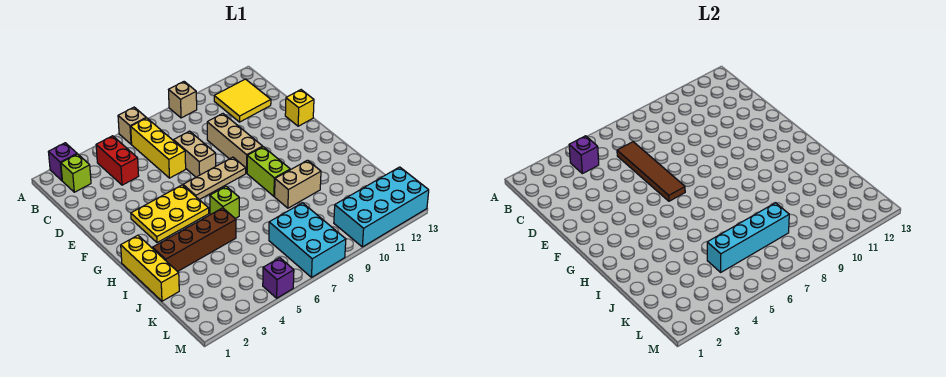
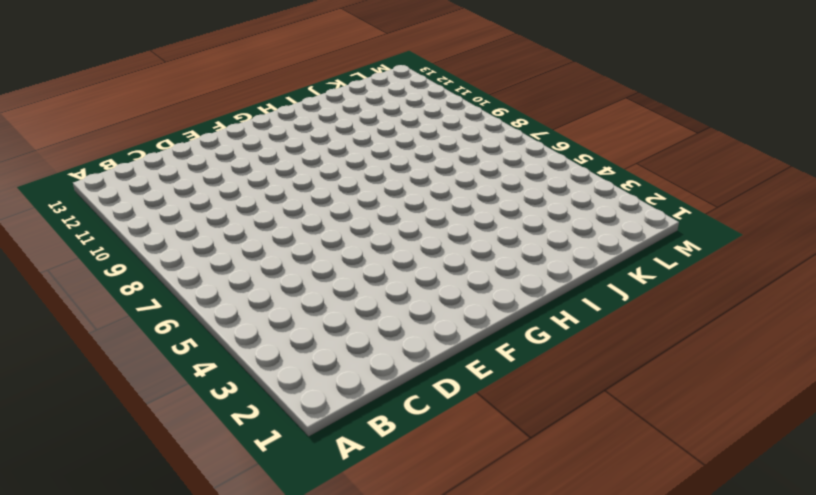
none -> purple 1x1 brick [49,143,77,181]
none -> tan 1x1 brick [118,107,146,144]
none -> tan 1x1 brick [169,82,197,118]

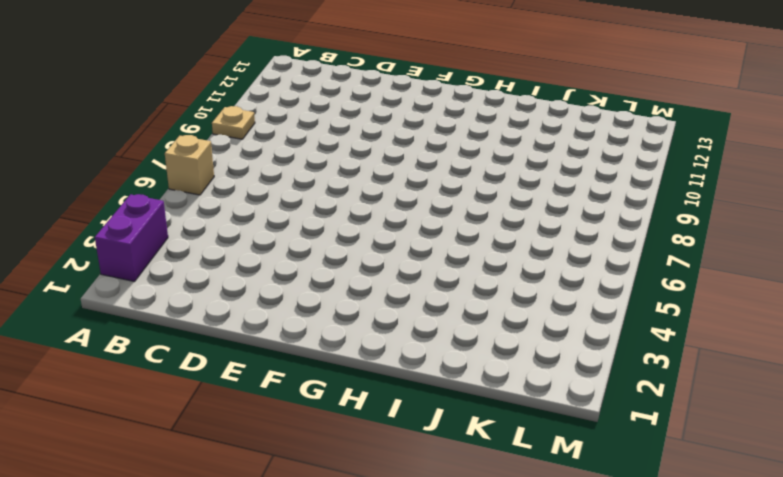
purple 1x2 brick [95,194,168,282] -> purple 1x1 brick [49,143,77,181]
tan 1x1 plate [212,106,255,139] -> tan 1x1 brick [169,82,197,118]
none -> lime 1x1 brick [61,154,91,192]
none -> red 1x2 brick [96,136,139,185]
none -> yellow 1x3 brick [131,118,186,178]

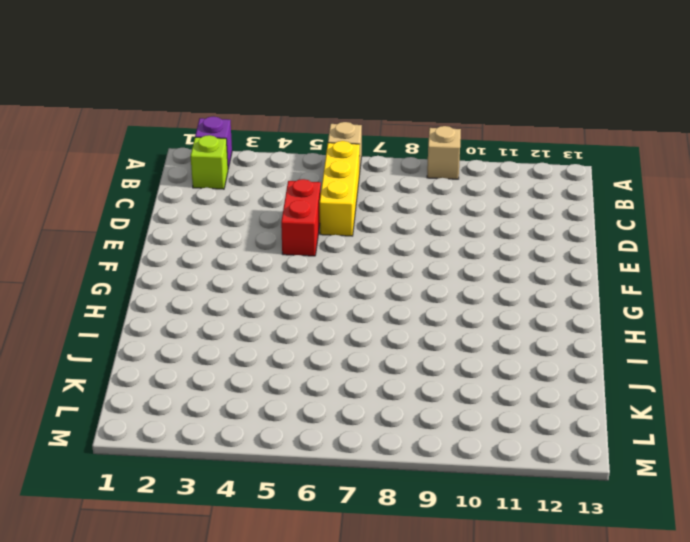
red 1x2 brick [281,179,321,256] -> red 1x2 brick moved to [96,136,139,185]
none -> yellow 2x2 tile [214,79,271,122]
none -> tan 1x2 brick [174,131,216,177]
none -> tan 1x3 brick [207,114,263,173]

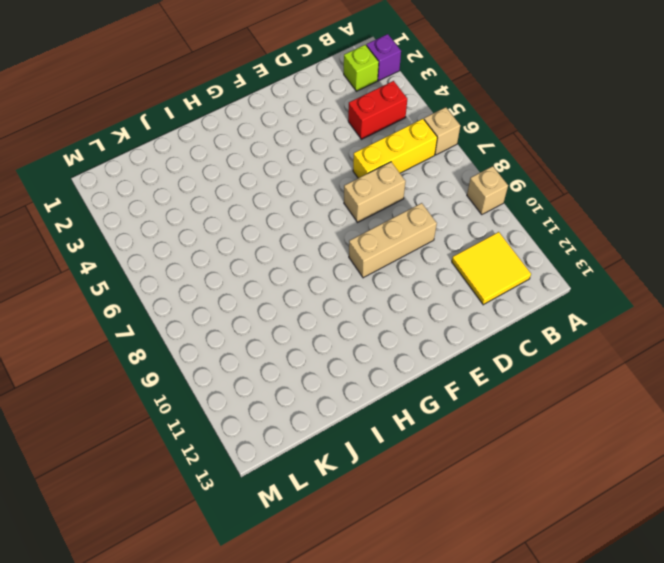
none -> yellow 1x1 brick [285,90,314,126]
none -> yellow 2x3 plate [131,185,209,243]
none -> tan 1x3 plate [183,157,246,200]

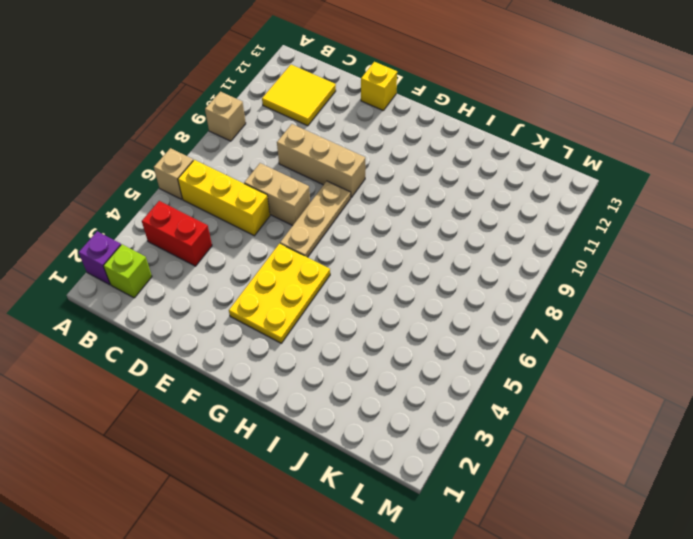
none -> lime 1x2 brick [247,147,290,196]
none -> yellow 1x3 brick [121,235,179,301]
none -> lime 1x1 brick [210,186,239,218]

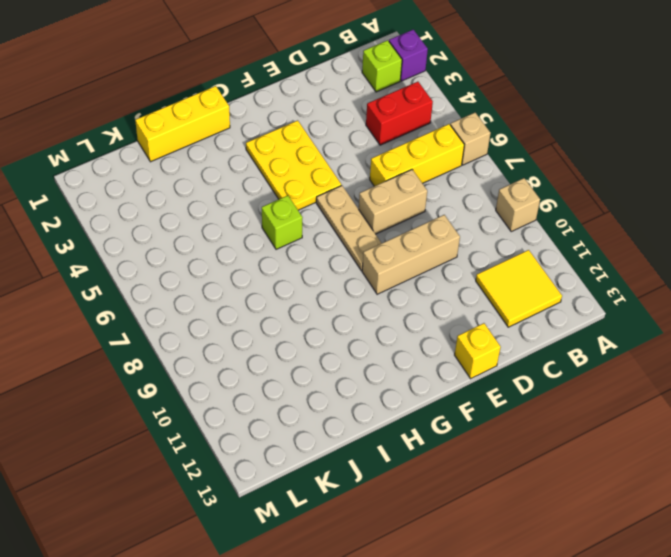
none -> lime 1x2 brick [247,147,290,196]
none -> brown 1x4 brick [153,208,236,272]
none -> tan 1x2 brick [275,160,321,208]

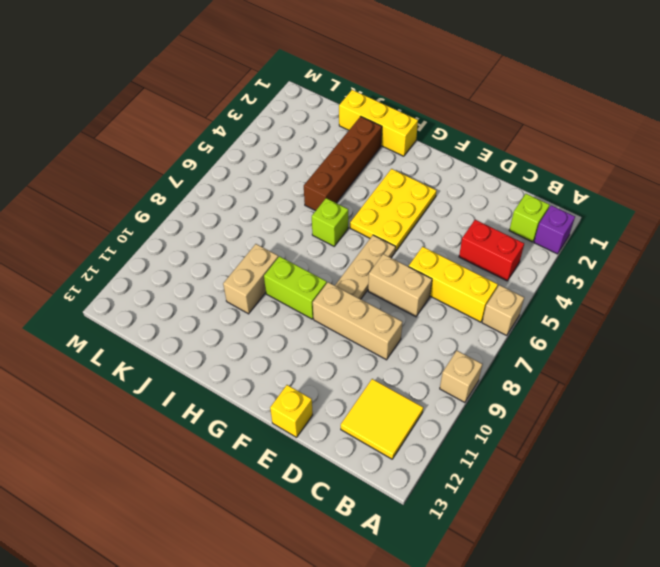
none -> cyan 2x3 brick [269,203,346,277]
none -> cyan 2x4 brick [334,167,429,247]
none -> purple 1x1 brick [263,258,294,298]

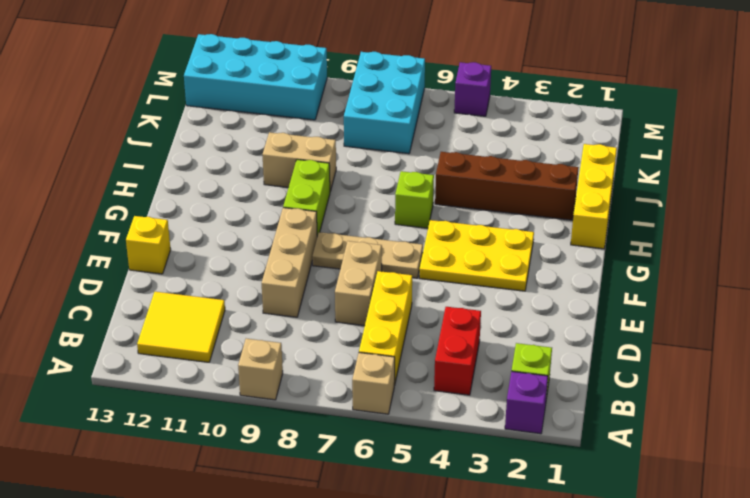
none -> purple 1x1 brick [569,136,599,174]
none -> brown 1x4 tile [617,142,685,201]
none -> cyan 1x4 brick [707,203,789,272]

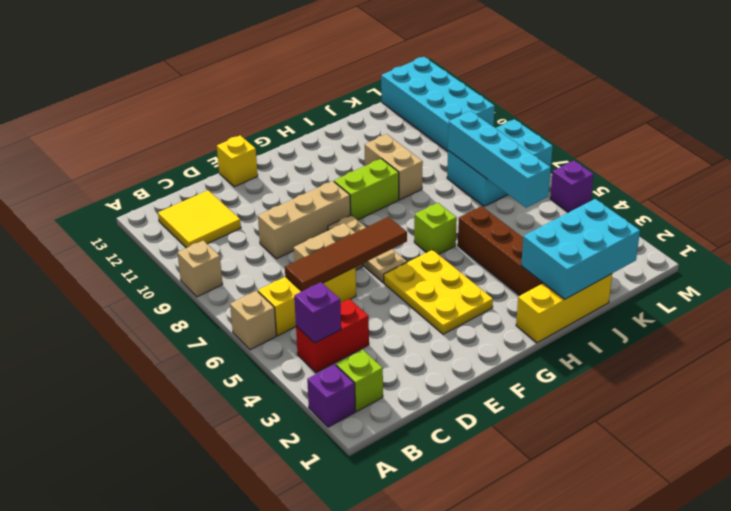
cyan 2x3 brick [521,199,640,299] -> none

